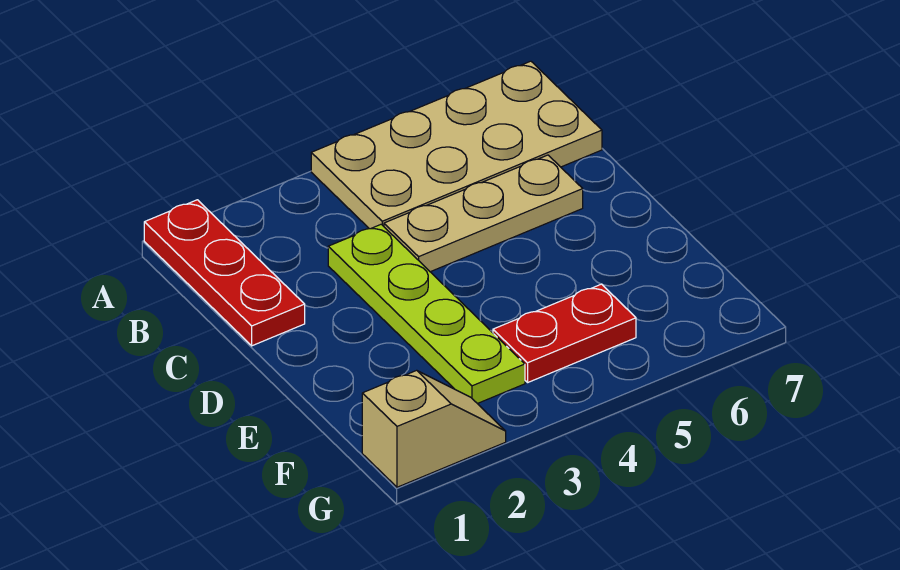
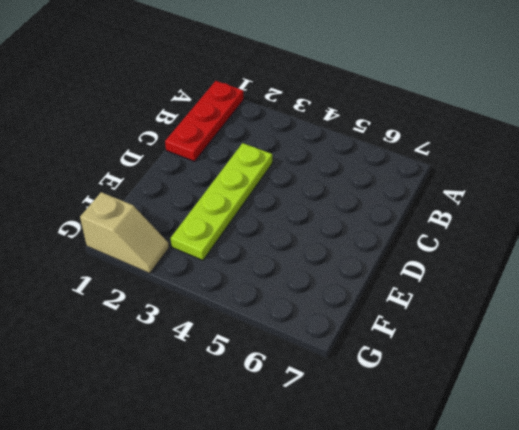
none -> tan 2x4 plate [311,61,602,229]
none -> tan 1x3 plate [384,155,583,272]

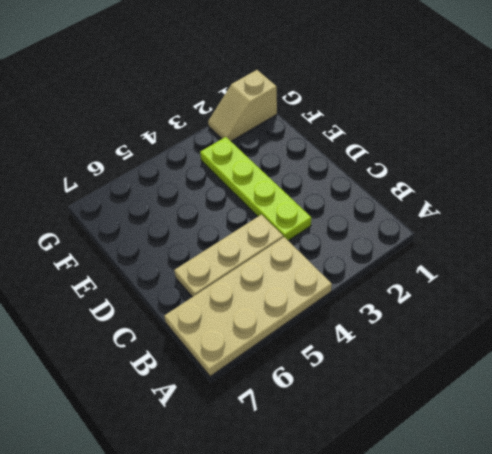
none -> red 1x3 plate [144,200,305,346]
none -> red 1x2 plate [493,284,636,382]

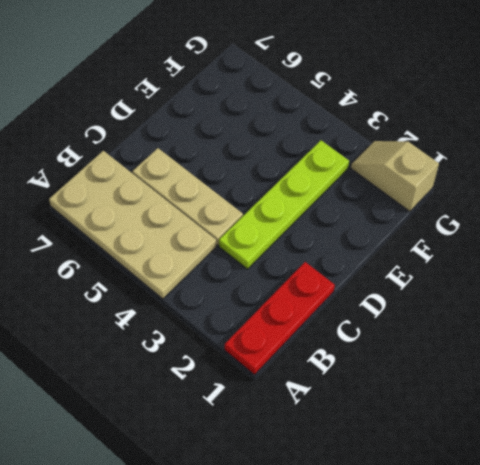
none -> red 1x2 plate [493,284,636,382]

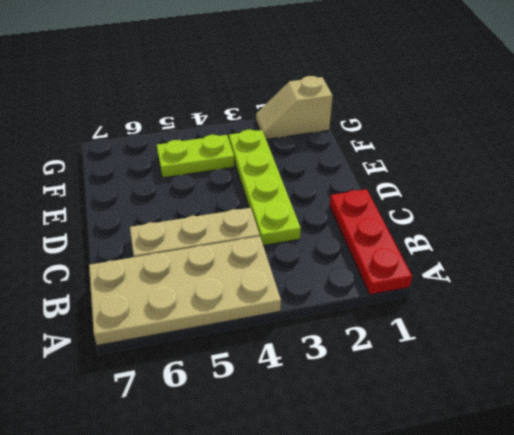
lime 1x2 plate [157,135,234,178] -> red 1x2 plate [493,284,636,382]

